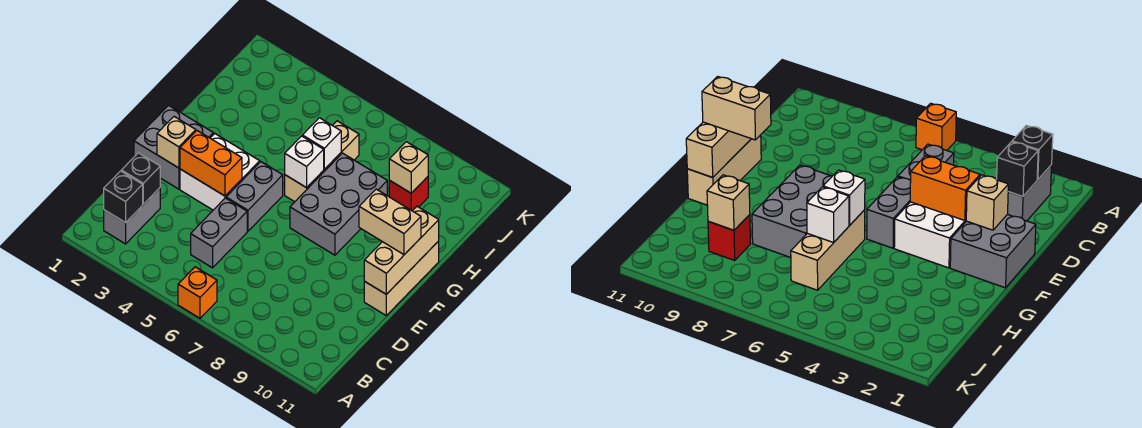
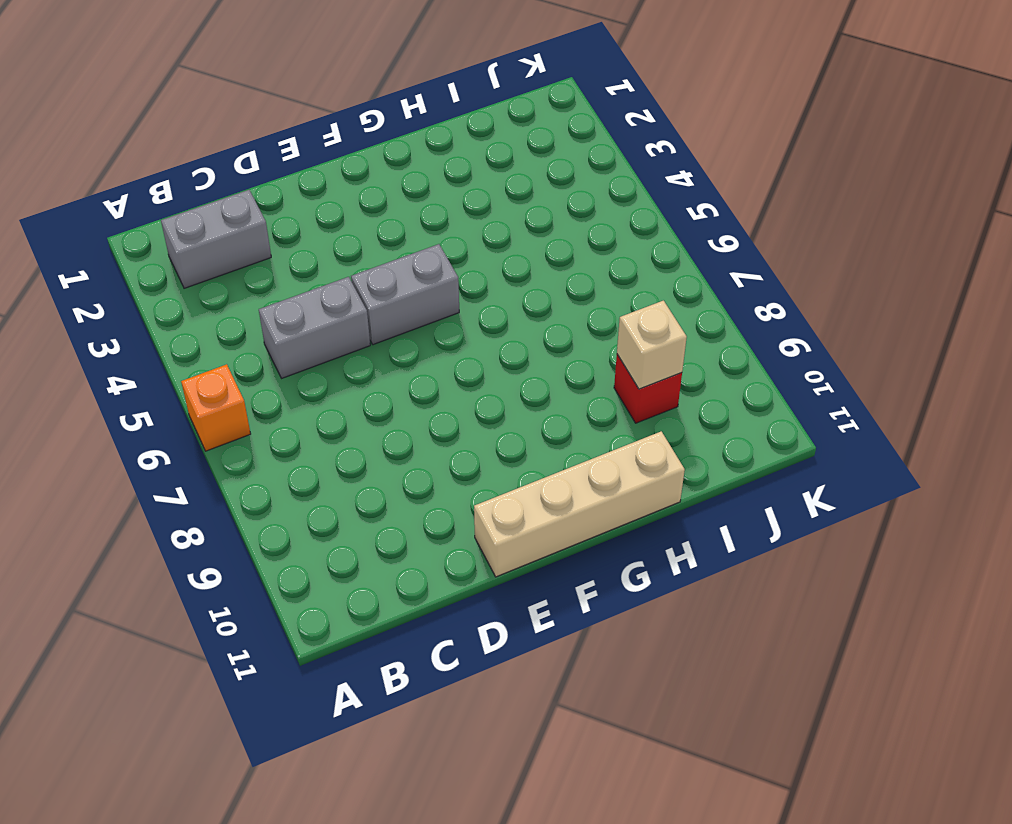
tan 1x4 brick [474,431,685,577] -> tan 1x3 brick [364,241,439,315]
none -> grey 2x2 brick [134,105,214,189]
none -> white 2x2 brick [180,133,260,210]
none -> grey 2x3 brick [290,153,387,255]

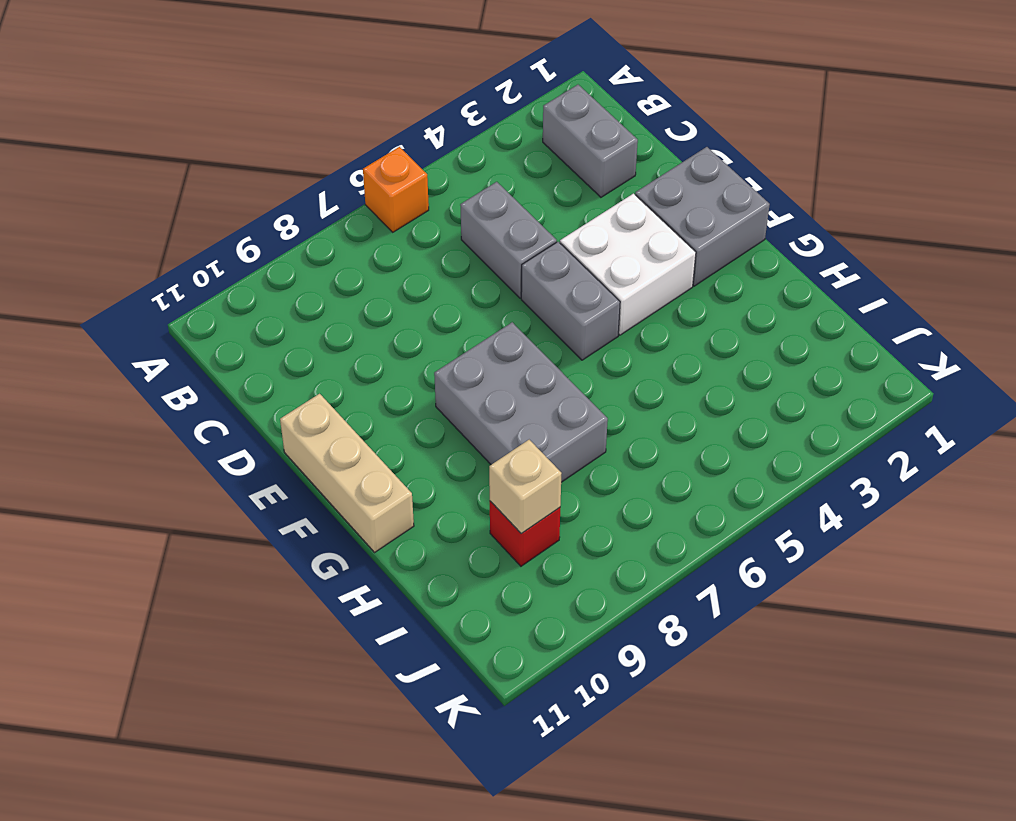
none -> tan 1x3 brick [285,121,359,202]
none -> black 1x1 brick [104,171,143,223]
none -> black 1x1 brick [121,153,160,204]

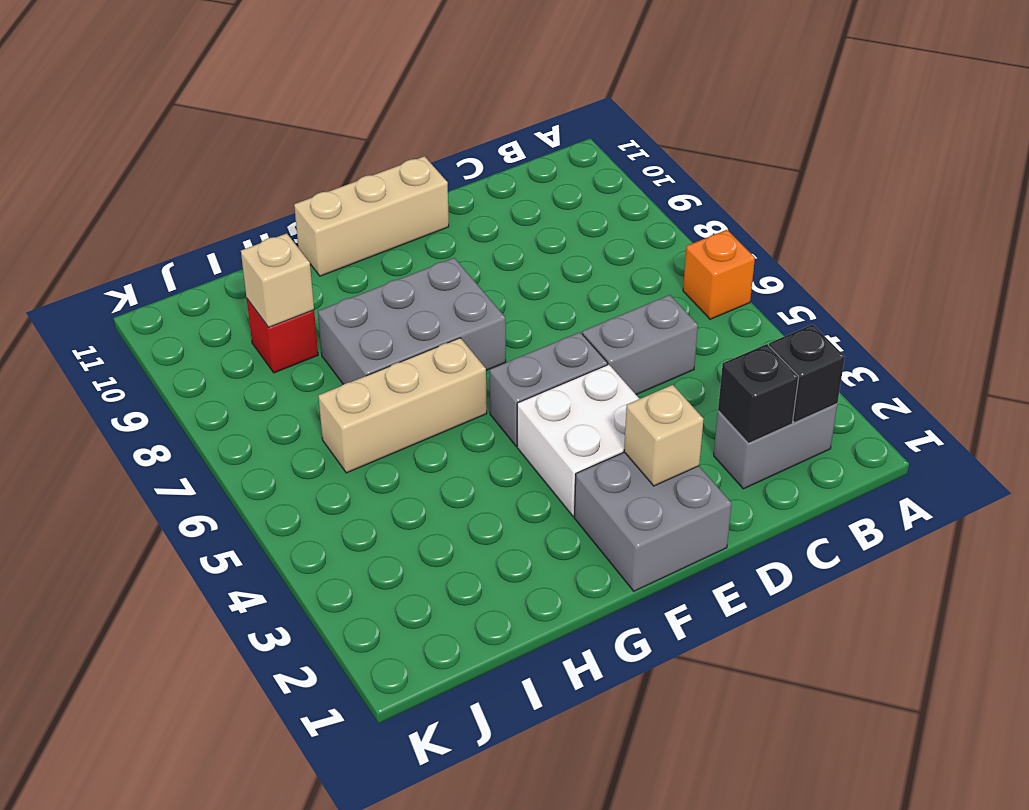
none -> orange 1x2 brick [180,131,242,196]
none -> tan 1x3 brick [364,207,439,294]
none -> white 1x1 brick [285,136,324,188]

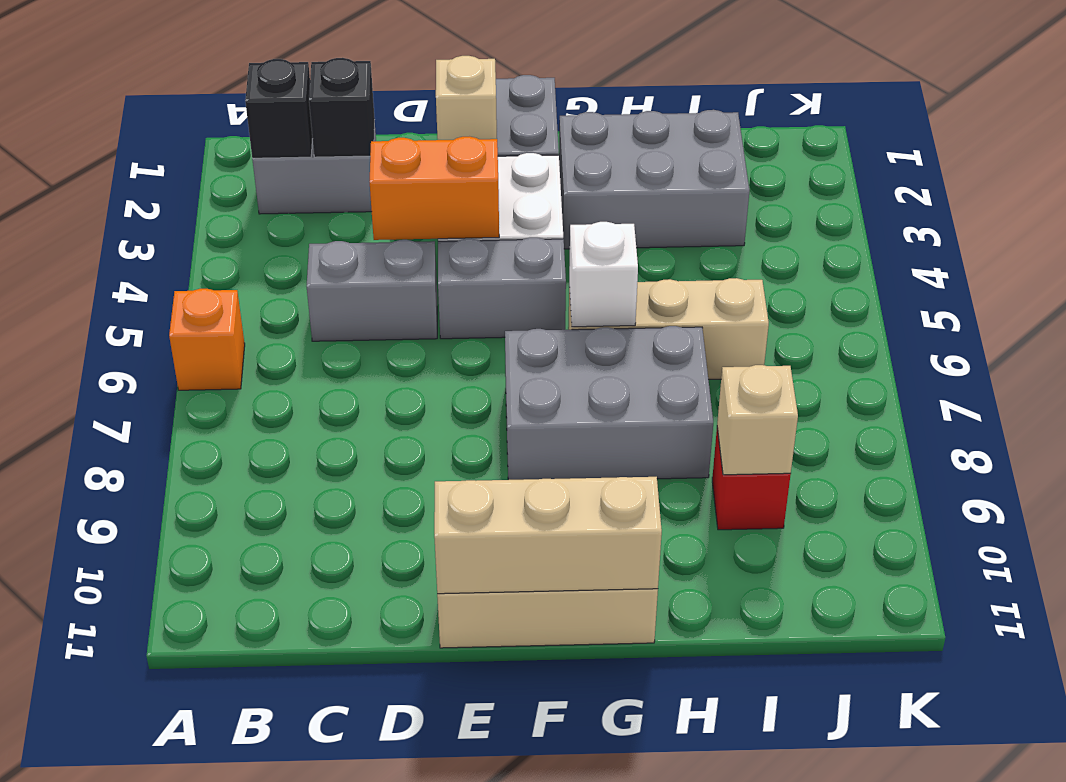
orange 1x2 brick [370,137,499,240] -> orange 1x2 brick turned to [180,131,242,196]
grey 2x3 brick [559,110,749,249] -> none
none -> white 1x1 brick [302,118,341,169]
none -> tan 1x2 brick [359,189,421,255]

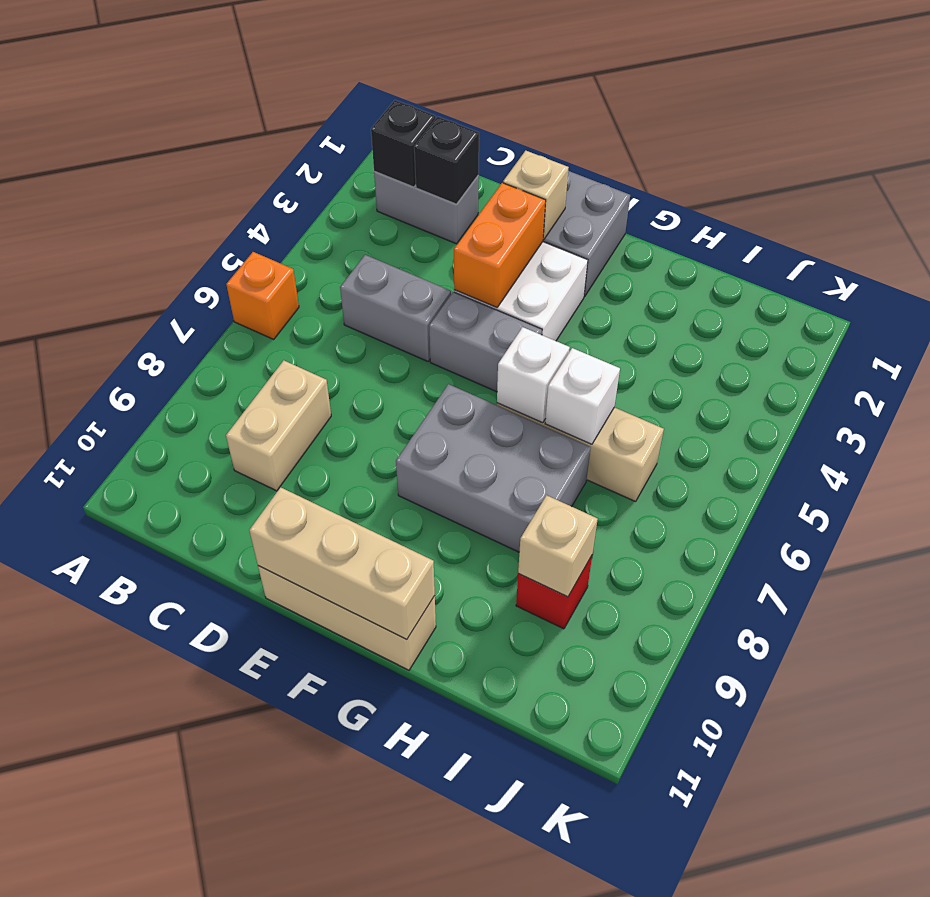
tan 1x2 brick [226,360,331,491] -> tan 1x2 brick moved to [359,189,421,255]

